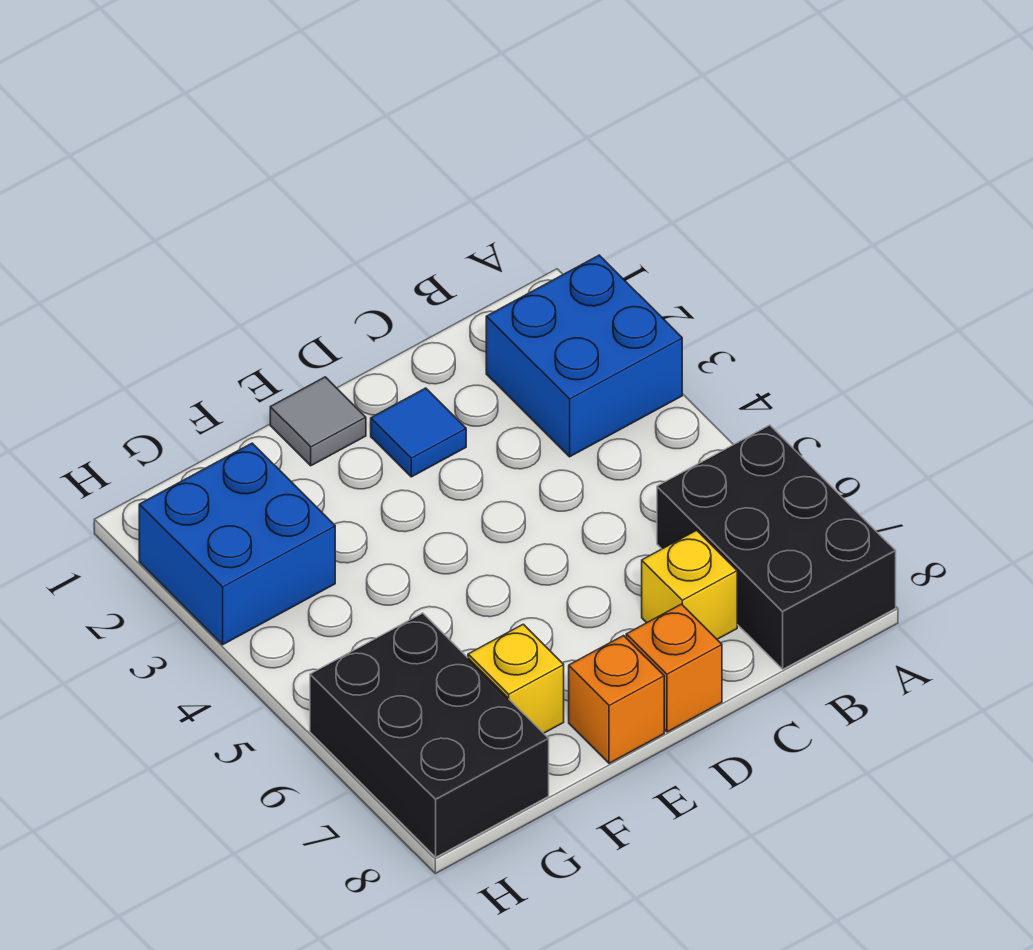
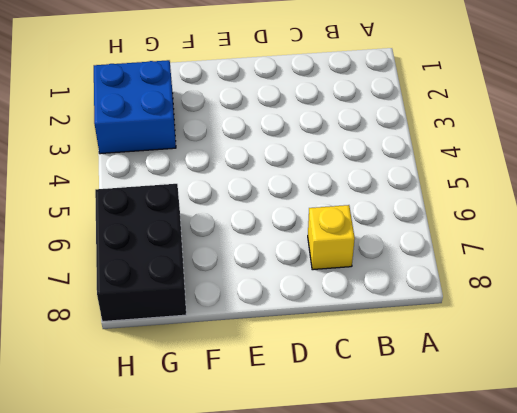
none -> blue 2x2 brick [486,255,682,457]
none -> black 2x3 brick [657,425,896,669]

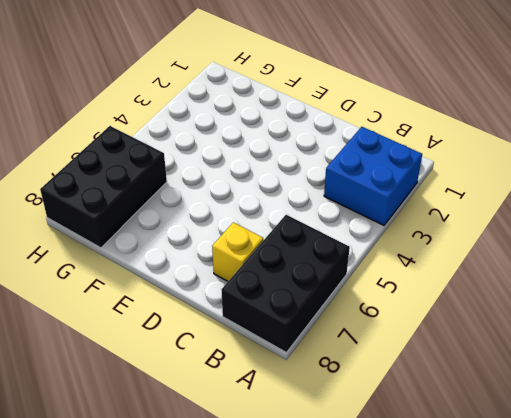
none -> blue 1x1 tile [371,388,466,477]
none -> orange 1x1 brick [626,604,722,732]

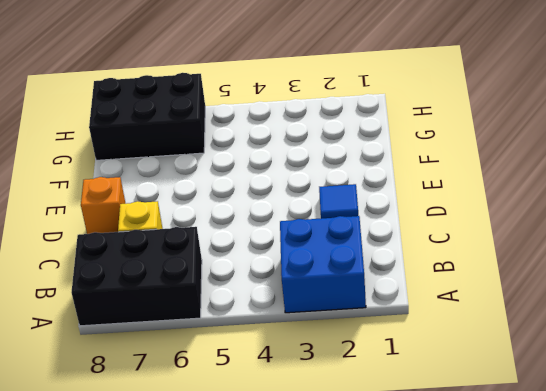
none -> grey 1x1 tile [270,377,366,466]
none -> orange 1x1 brick [569,636,664,763]

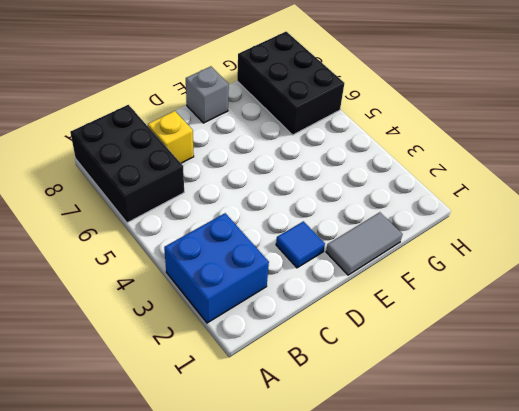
grey 1x2 tile [326,212,403,275] -> grey 1x1 tile [270,377,366,466]
grey 1x1 brick [186,66,229,123] -> orange 1x1 brick [569,636,664,763]
none -> orange 1x1 brick [626,604,722,732]
none -> yellow 1x1 brick [468,624,564,733]

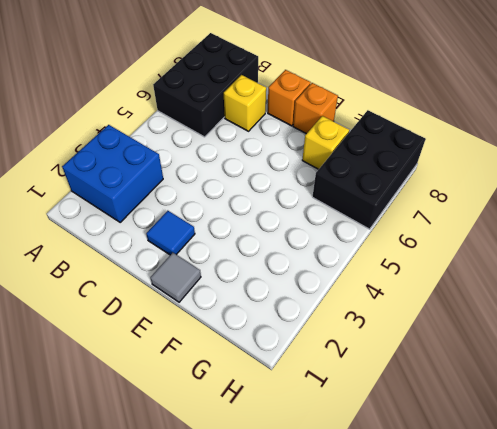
none -> blue 2x2 brick [139,443,335,645]

